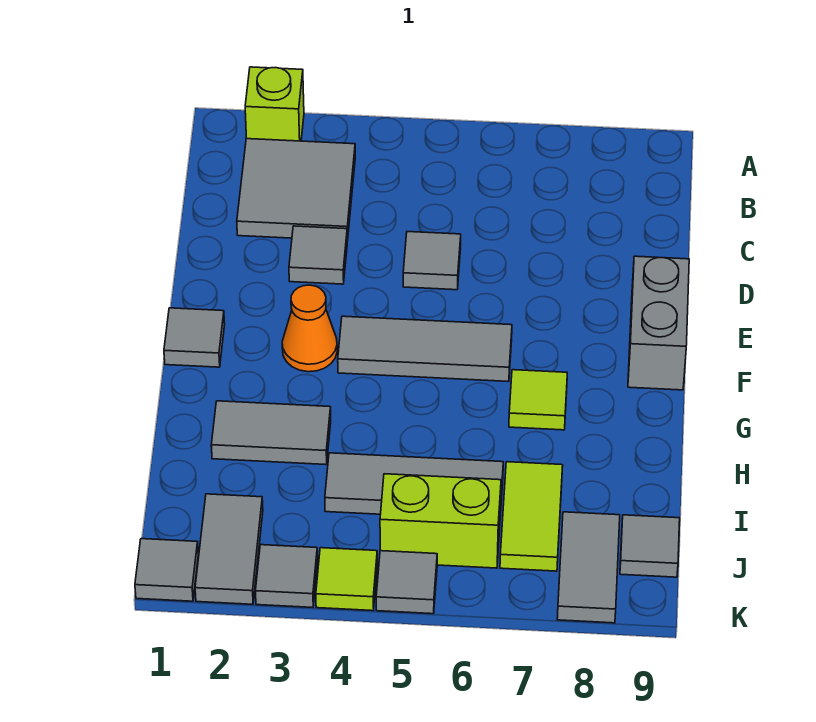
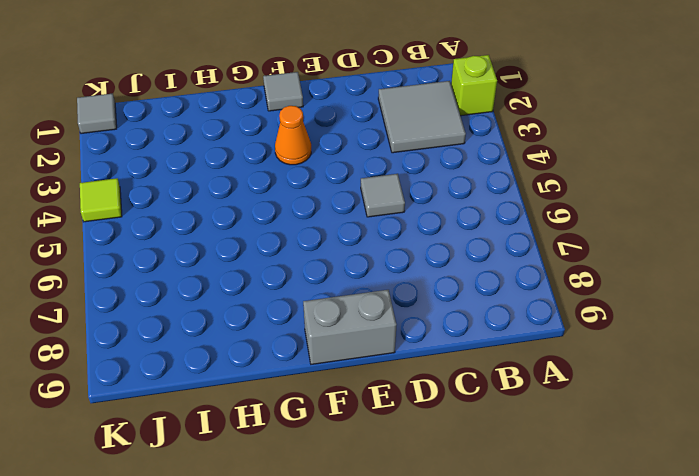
none -> grey 1x1 tile [289,226,347,284]
none -> grey 1x3 tile [338,316,512,382]
none -> lime 1x1 tile [509,370,567,430]

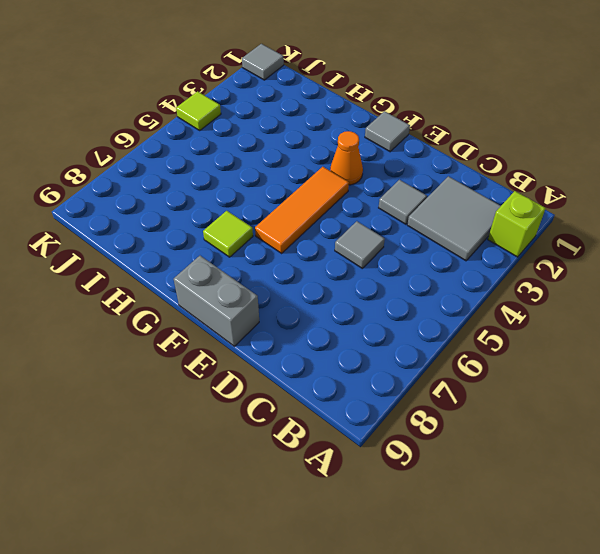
orange 1x3 tile [255,167,349,253] -> grey 1x3 tile [338,316,512,382]
none -> grey 1x2 tile [211,401,331,465]
none -> grey 1x3 tile [325,453,503,515]
none -> lime 1x2 tile [500,462,563,571]

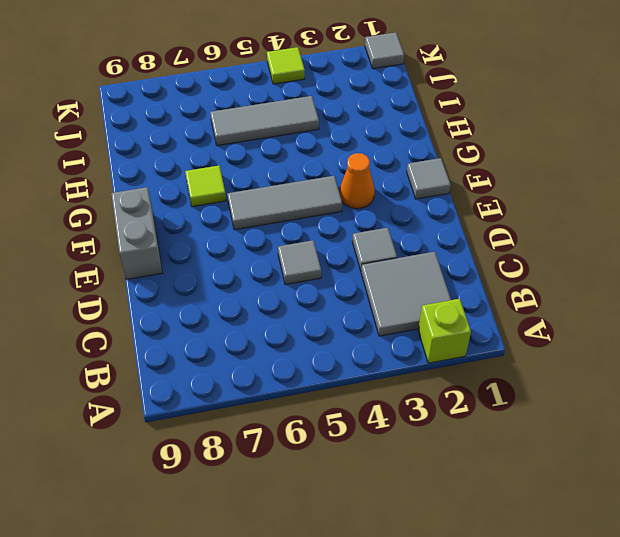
none -> grey 1x2 tile [211,401,331,465]
none -> lime 1x2 tile [500,462,563,571]
none -> grey 1x2 tile [195,494,263,604]

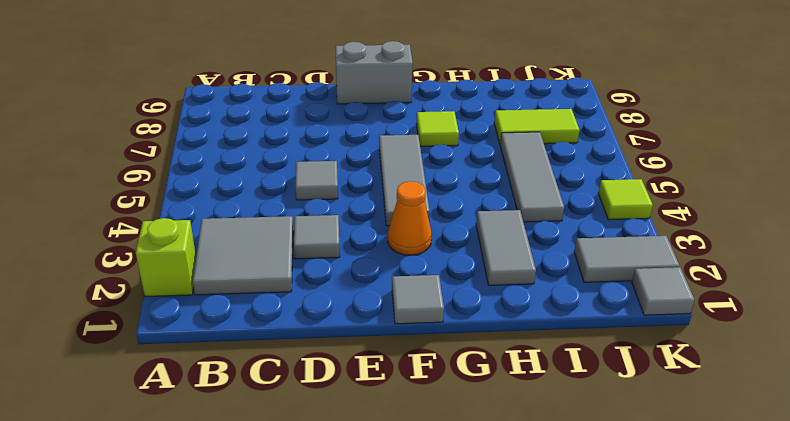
none -> lime 1x2 brick [380,474,501,568]
none -> grey 1x2 tile [557,512,620,623]
none -> grey 1x1 tile [620,515,680,577]

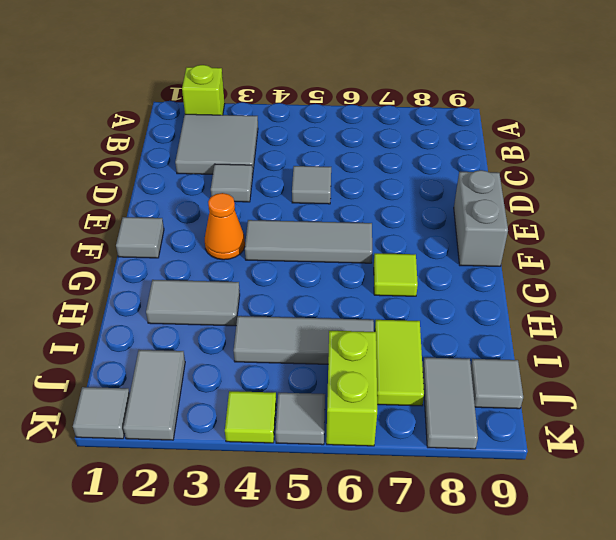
lime 1x2 brick [326,331,377,446] -> lime 1x2 brick turned to [380,474,501,568]
none -> grey 1x1 tile [256,545,318,607]

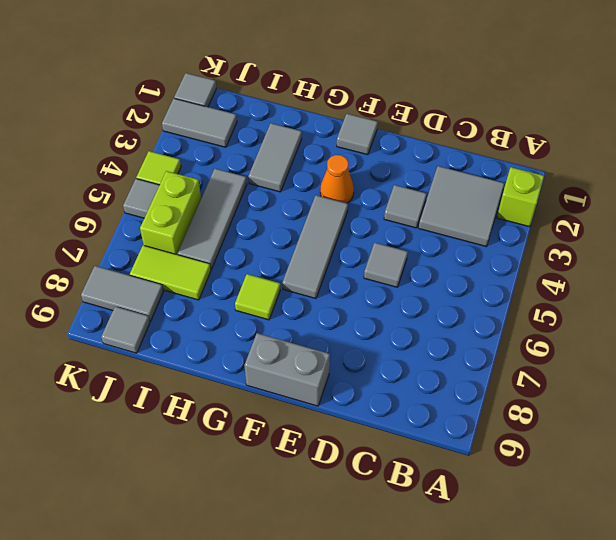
none -> grey 1x1 tile [256,545,318,607]

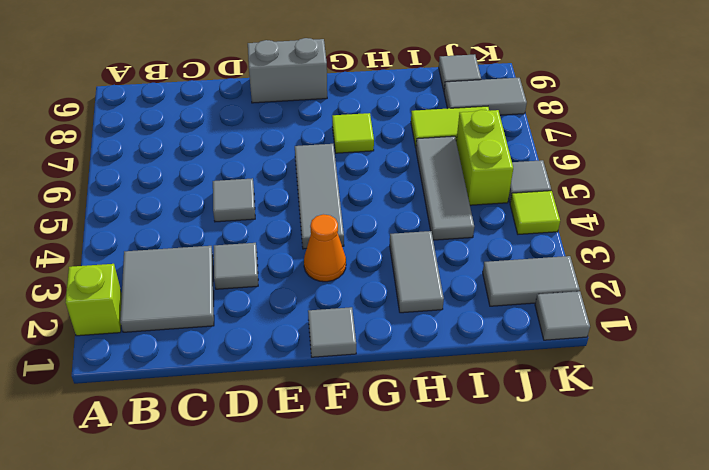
none -> grey 1x1 tile [256,545,318,607]

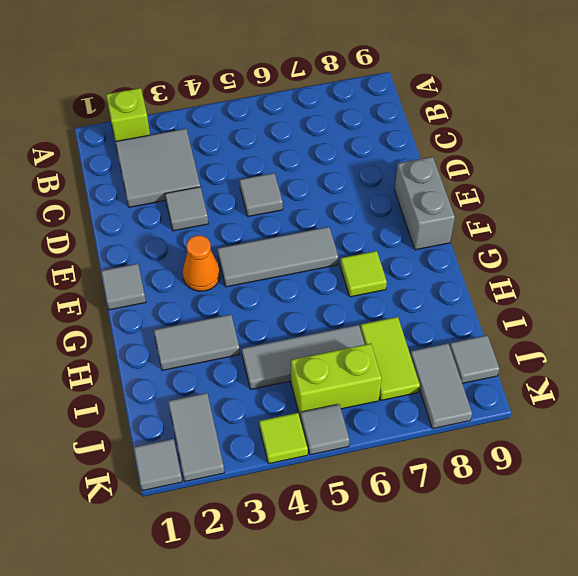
none -> grey 1x1 tile [256,545,318,607]

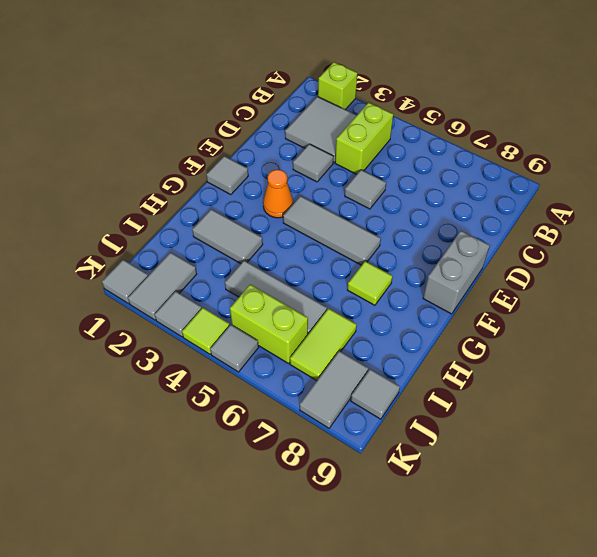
lime 1x2 brick [335,103,393,174] -> none

